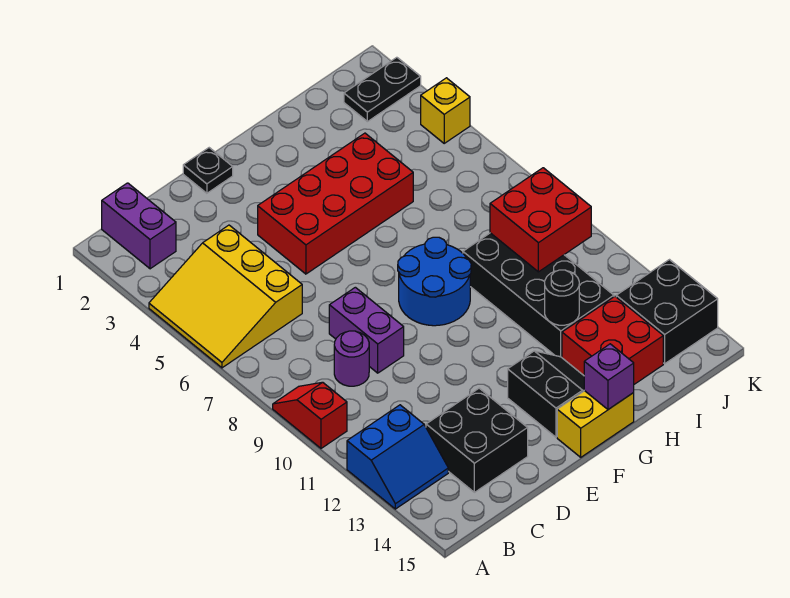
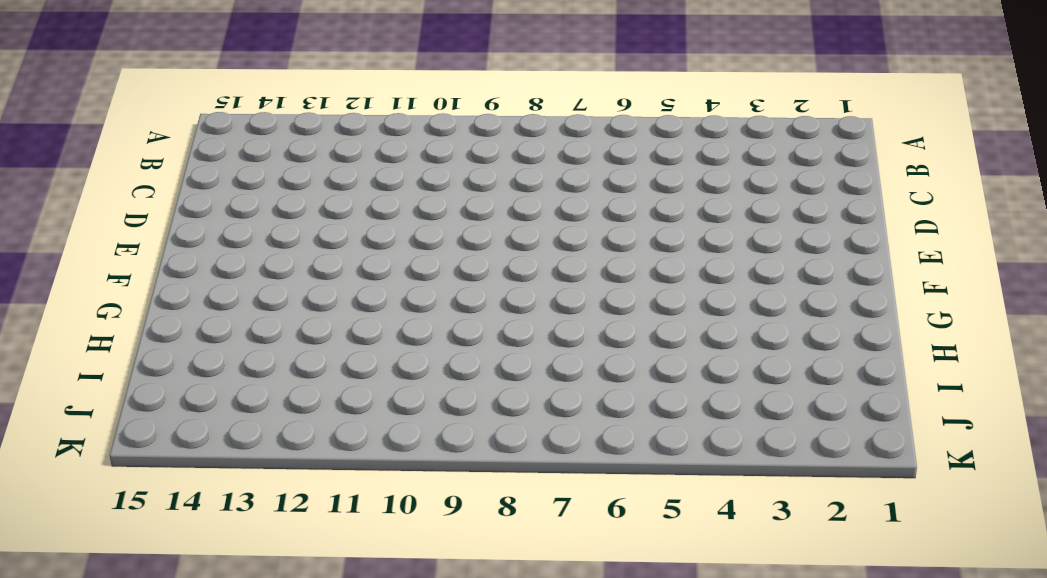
none -> yellow 3x3 slope [149,225,302,368]
none -> red 1x2 slope [273,382,347,448]
none -> blue 2x2 slope [347,405,448,509]

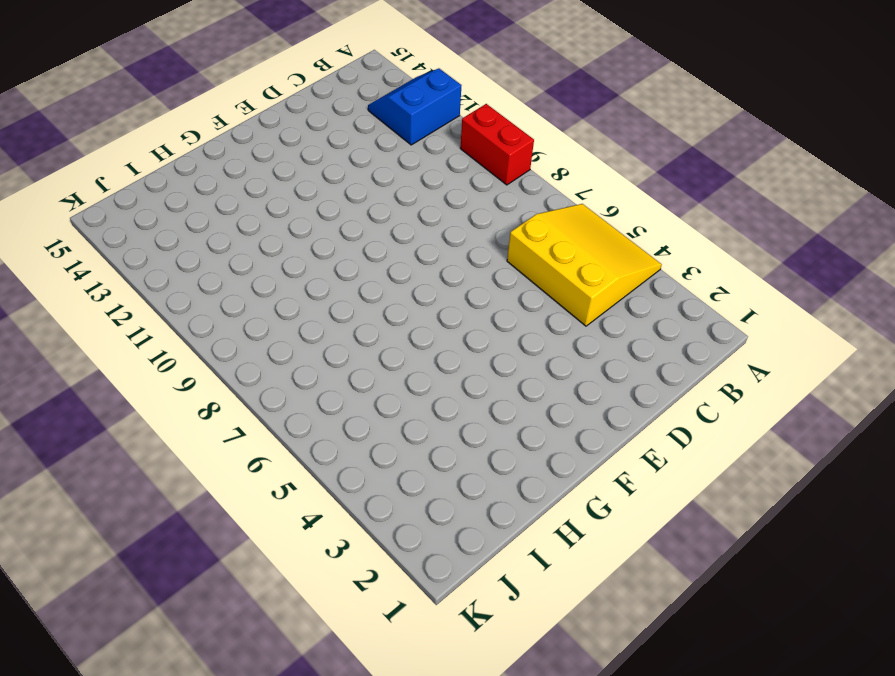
red 1x2 brick [460,104,534,185] -> red 1x2 slope [273,382,347,448]
none -> purple 1x2 brick [102,183,176,269]
none -> purple 1x1 round brick [334,331,369,386]
none -> black 2x2 brick [426,388,528,492]

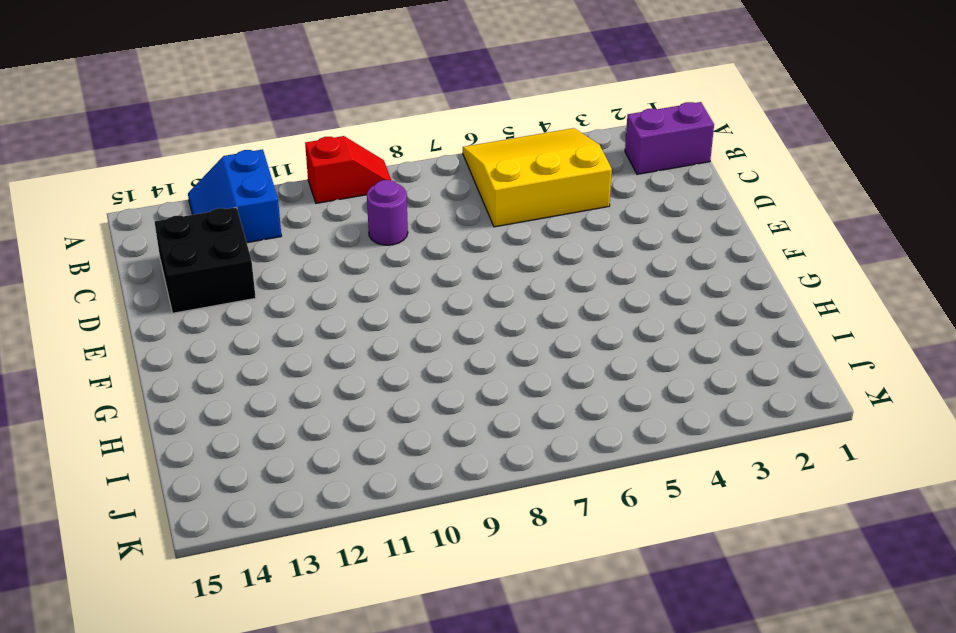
none -> purple 1x2 brick [329,287,404,373]
none -> black 1x1 plate [183,148,233,193]
none -> red 2x4 brick [258,133,413,274]

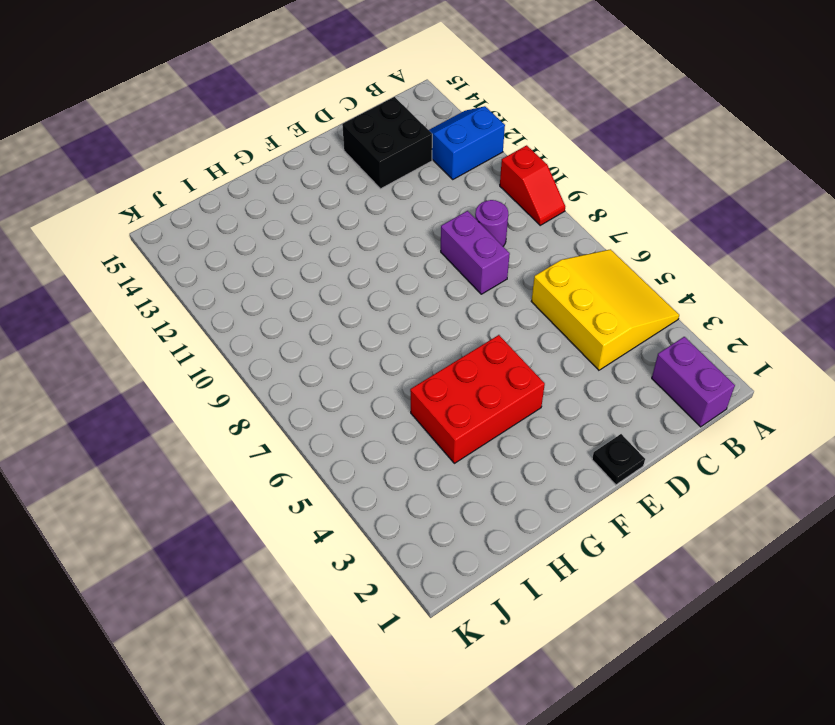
red 2x3 brick [410,335,545,463] -> red 2x4 brick [258,133,413,274]
none -> blue 2x2 round brick [398,237,471,326]
none -> black 2x2 slope [508,351,584,437]
none -> yellow 1x2 brick [557,391,634,457]

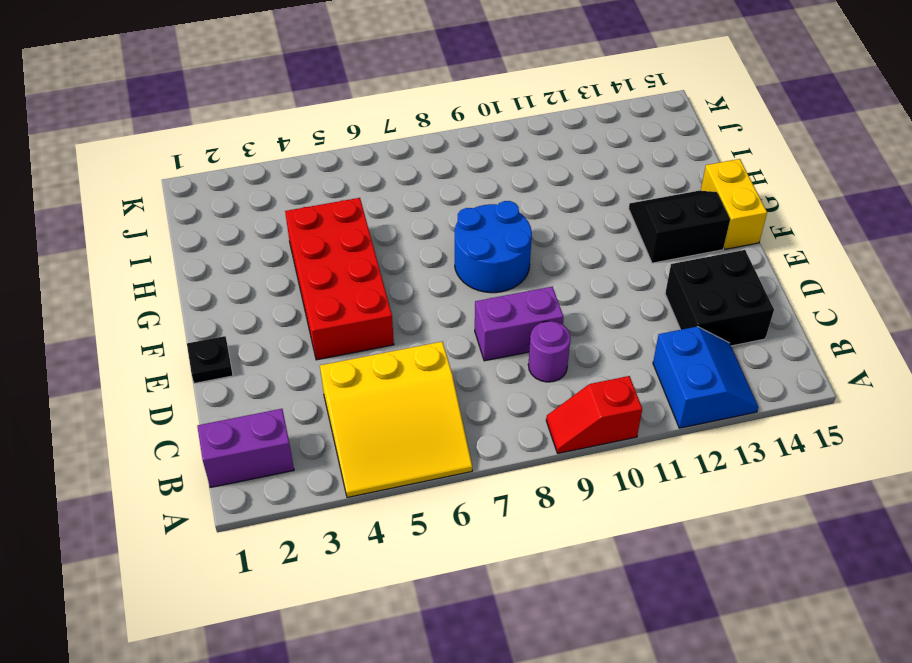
none -> black 2x4 brick [463,233,614,357]
none -> red 2x2 brick [562,297,663,384]
none -> black 1x2 plate [344,57,421,122]

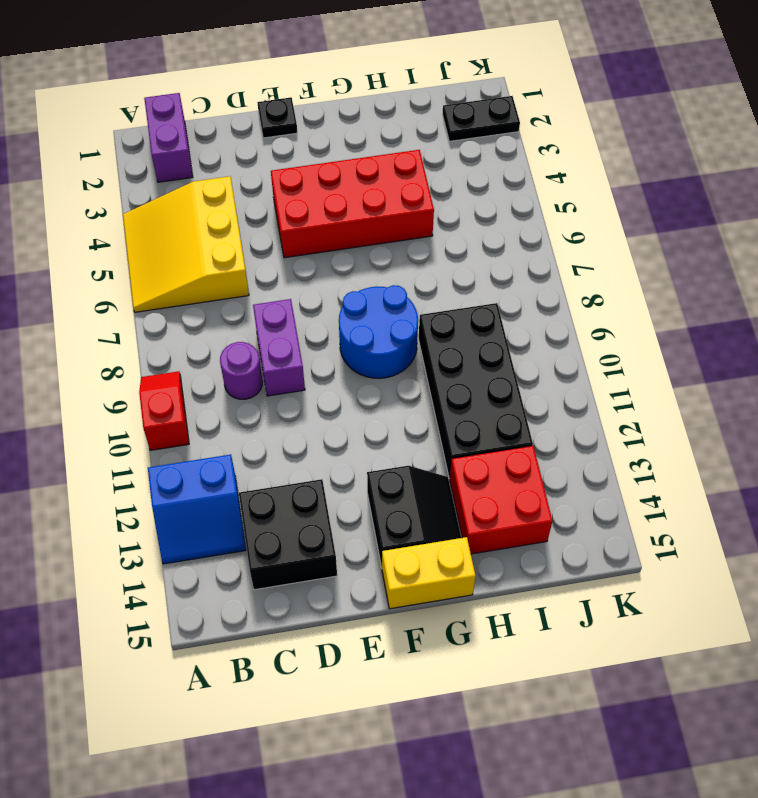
none -> black 2x2 brick [616,260,718,364]
none -> yellow 1x1 brick [421,78,470,143]
none -> purple 1x1 brick [584,344,634,409]

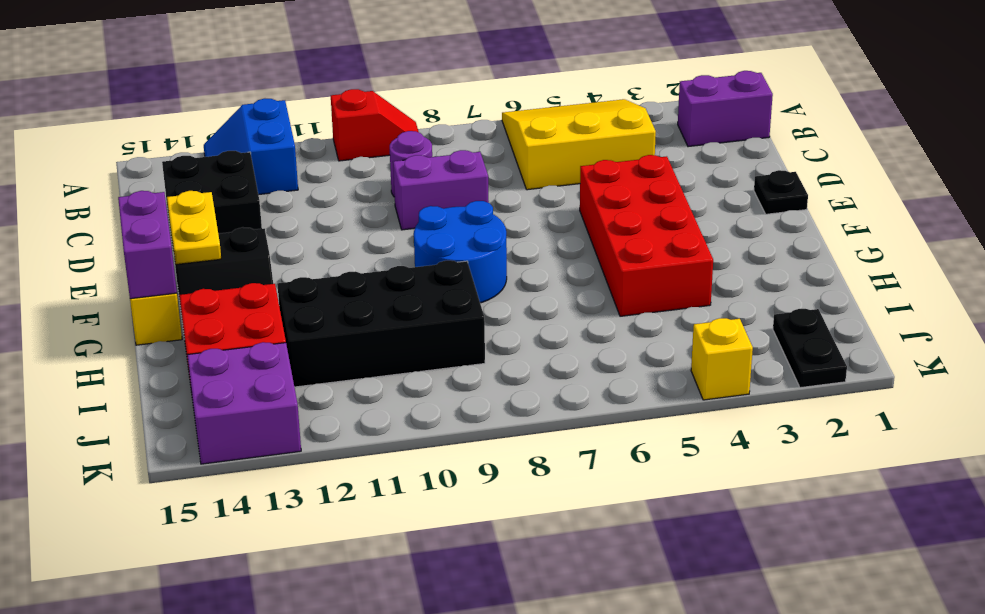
yellow 1x2 plate [167,191,221,264] -> none
purple 1x2 brick [118,191,177,299] -> purple 1x1 brick [584,344,634,409]
purple 2x2 brick [187,342,301,464] -> black 2x2 brick [616,260,718,364]
none -> black 1x1 round brick [545,270,579,325]
none -> red 2x2 brick [490,168,591,272]

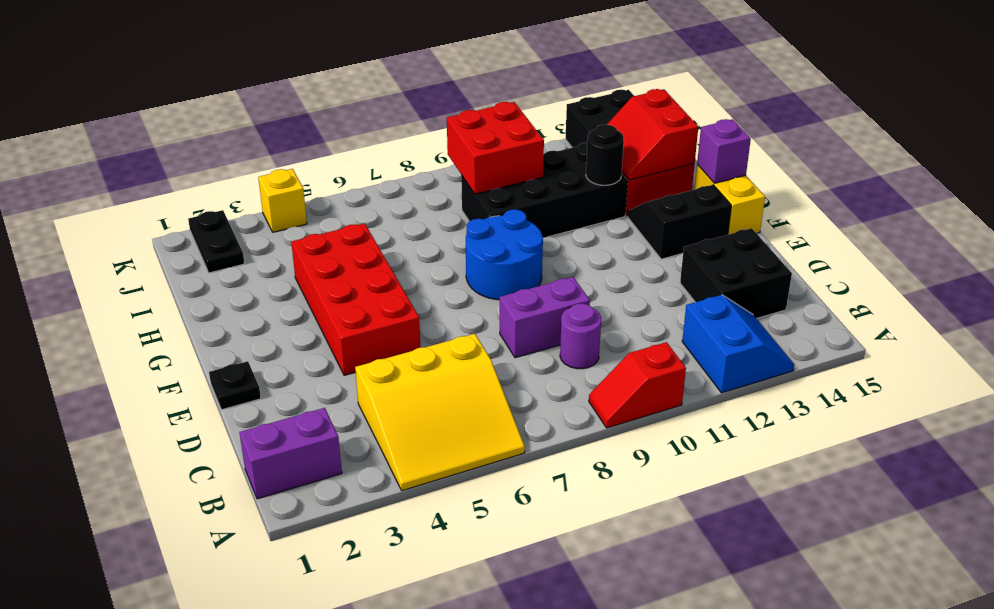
red 2x2 slope [607,89,698,180] -> none

